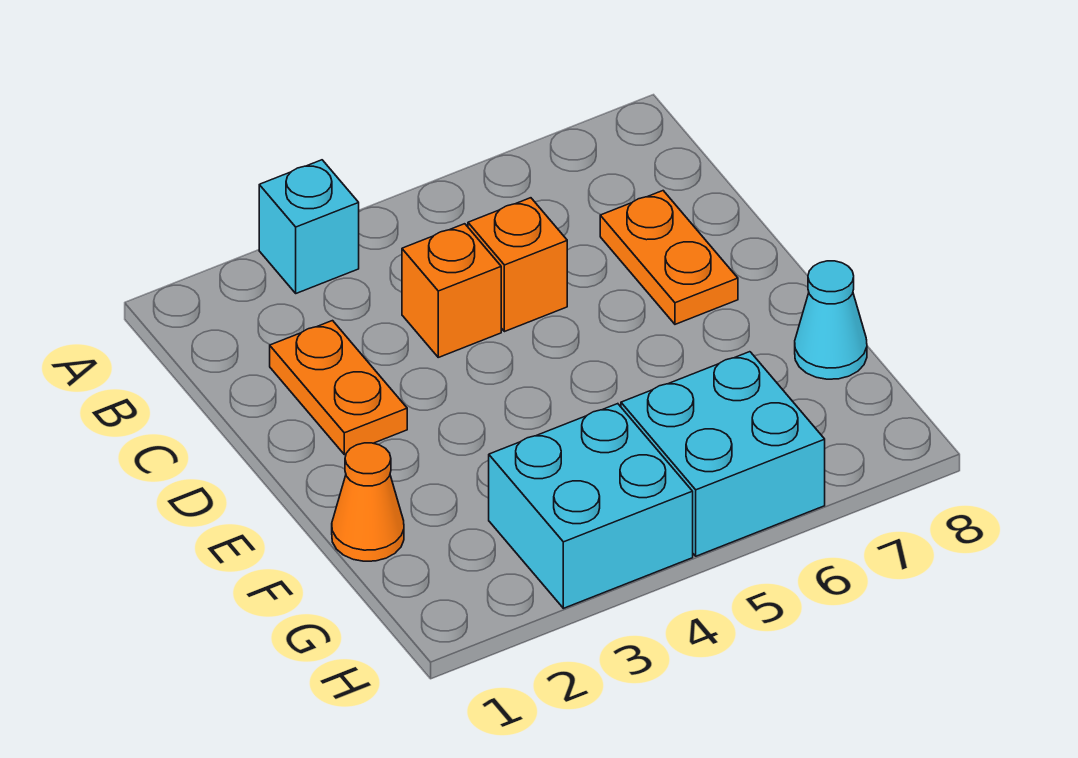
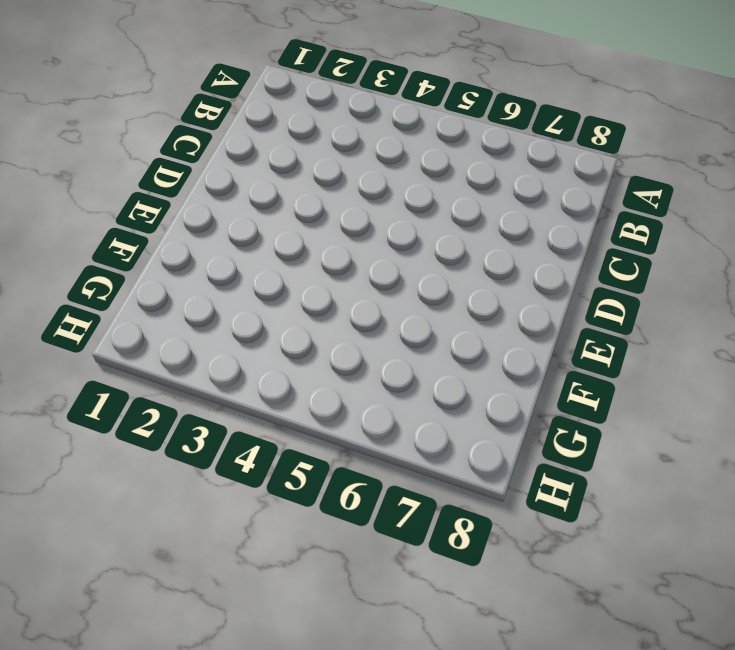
none -> cyan 1x1 brick [259,160,359,293]
none -> orange 1x2 plate [270,321,407,454]

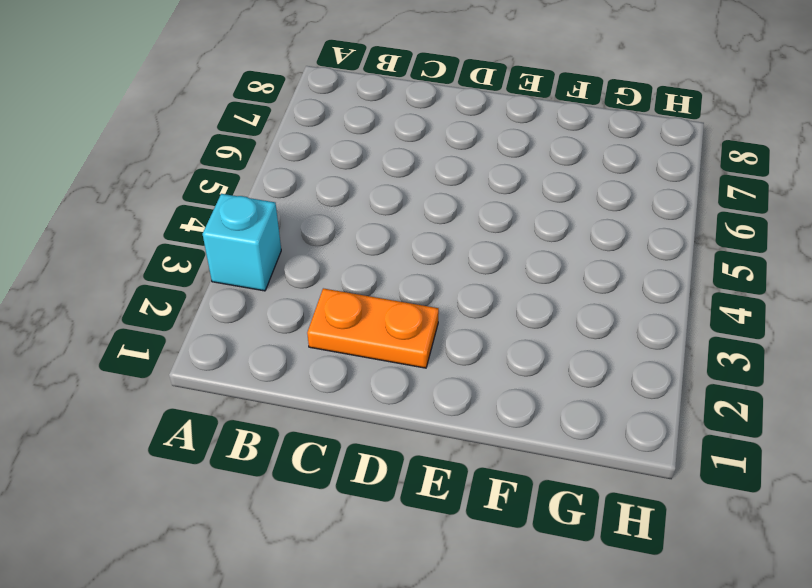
none -> orange 1x1 brick [402,224,501,357]
none -> orange 1x1 brick [468,198,567,332]

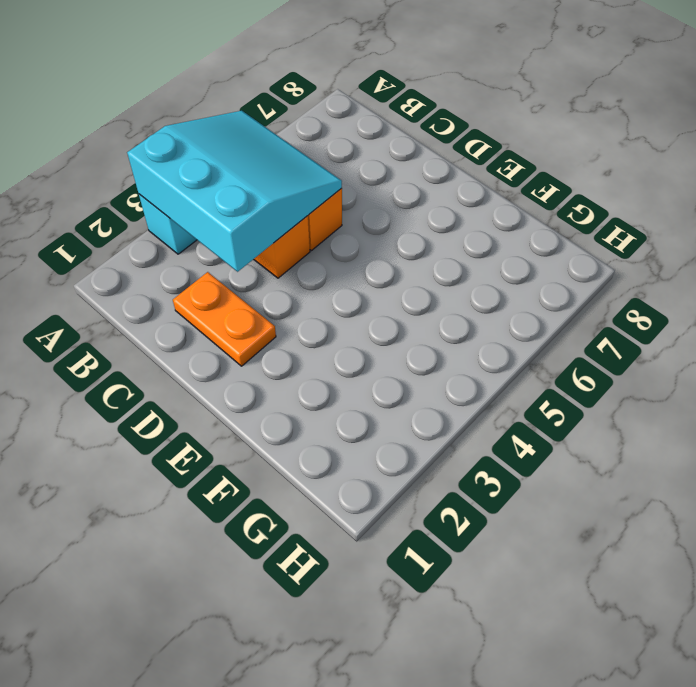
cyan 3x3 slope [127,111,342,272] -> none
none -> orange 1x2 plate [600,191,738,324]
none -> orange 1x1 cone [332,443,404,561]

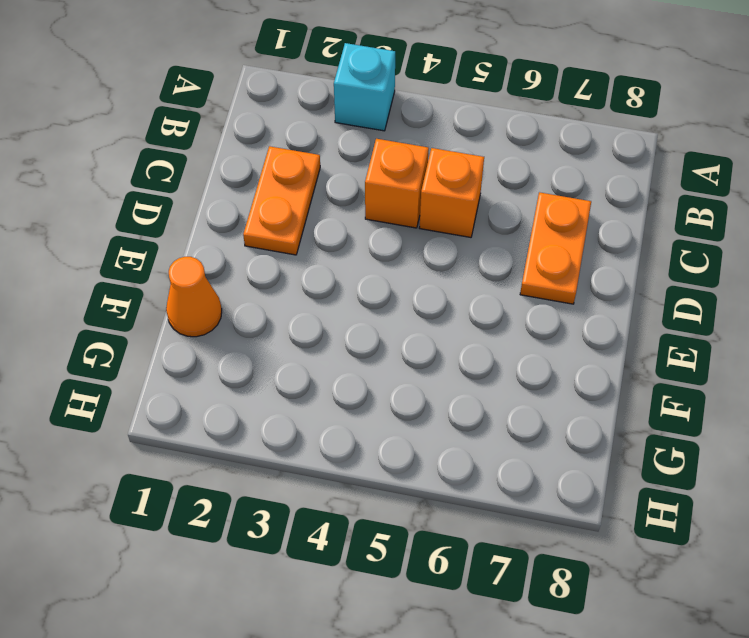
none -> cyan 1x1 cone [795,261,867,379]
none -> cyan 2x2 brick [489,404,693,608]

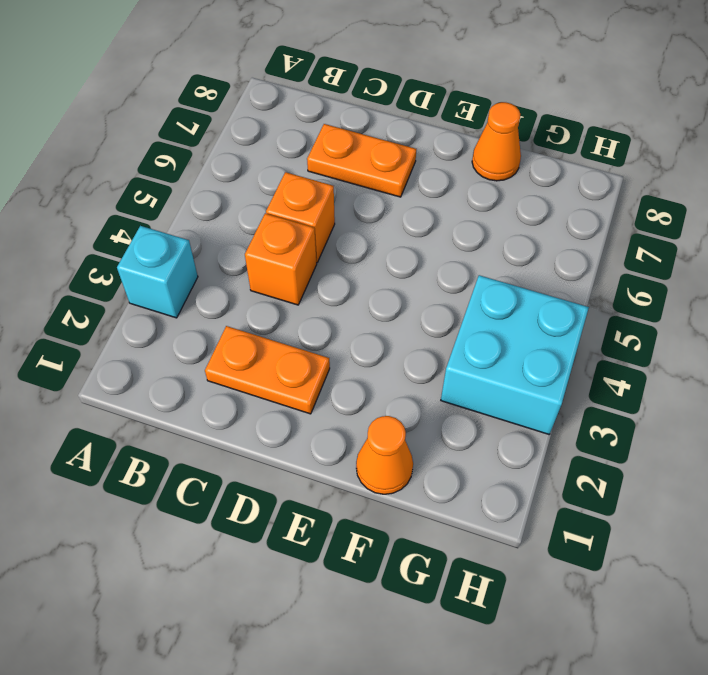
orange 1x1 cone [472,102,521,181] -> cyan 1x1 cone [795,261,867,379]
none -> cyan 2x2 brick [621,352,825,556]

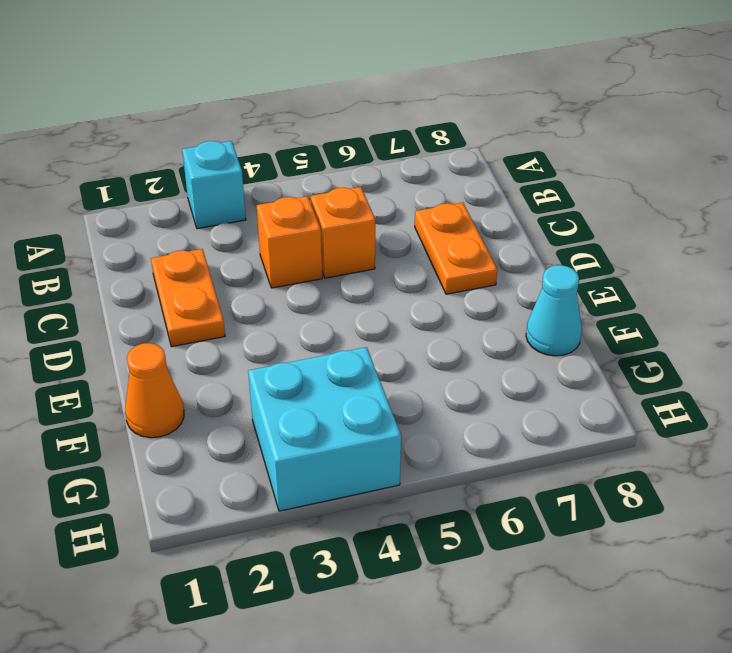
none -> cyan 2x2 brick [621,352,825,556]

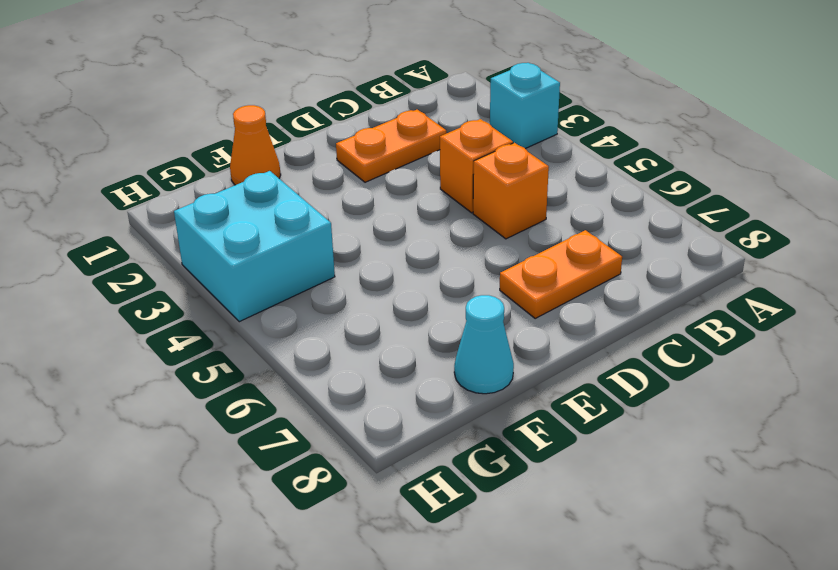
none -> cyan 2x2 brick [621,352,825,556]

